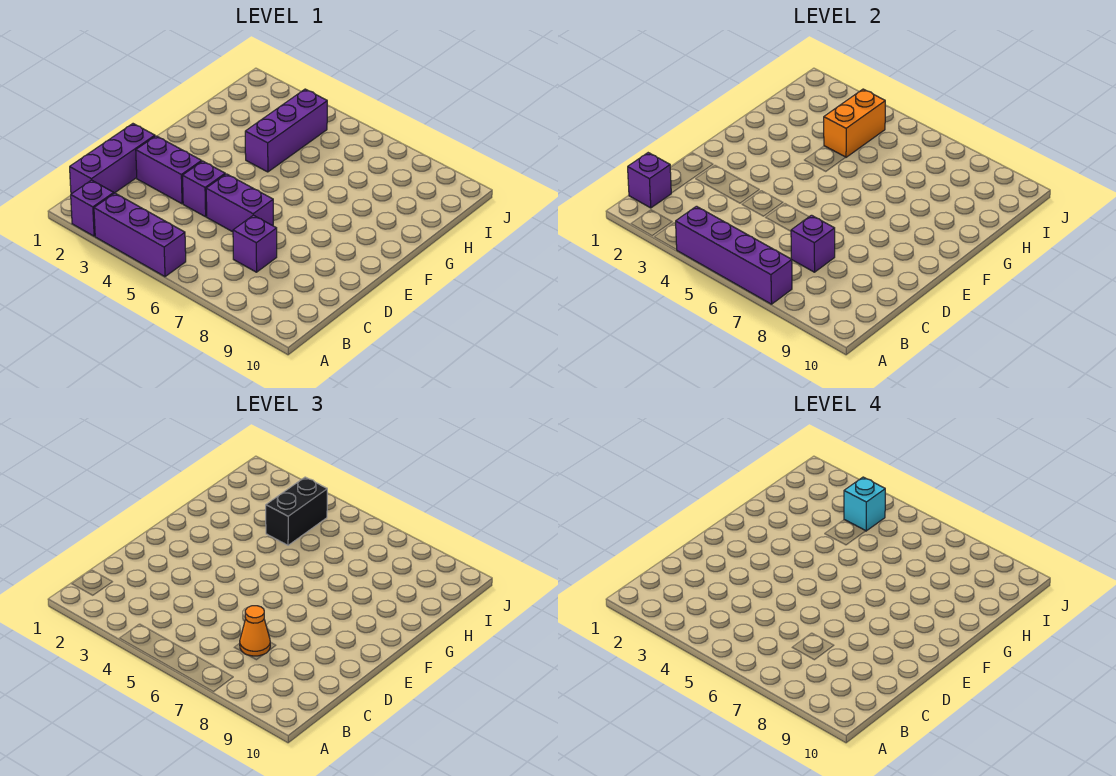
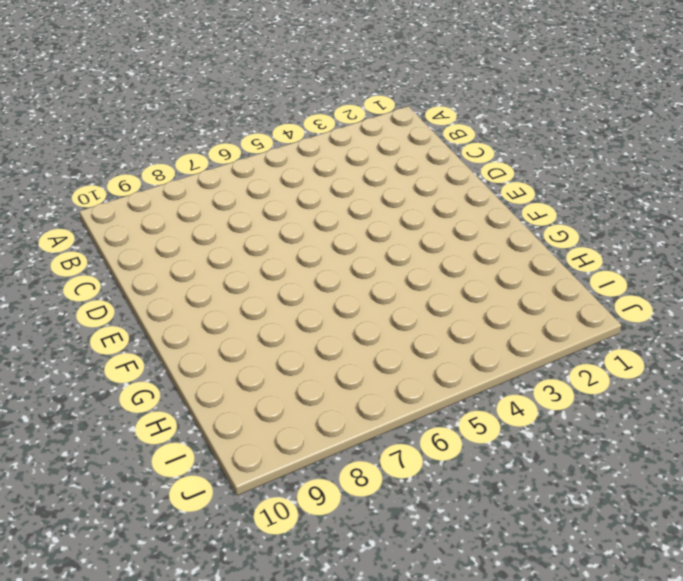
none -> purple 1x1 brick [71,180,114,236]
none -> purple 1x3 brick [94,193,186,277]
none -> purple 1x3 brick [70,124,155,194]

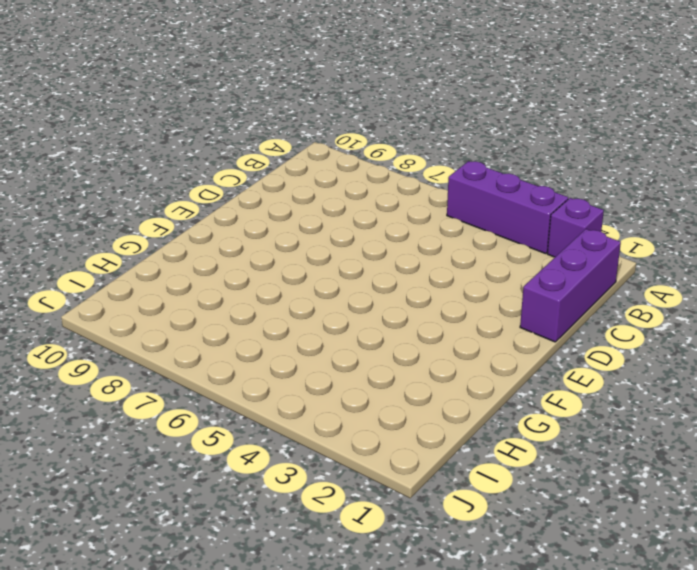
none -> purple 1x1 brick [233,215,277,272]
none -> purple 1x2 brick [136,136,202,204]
none -> purple 1x1 brick [183,161,225,217]

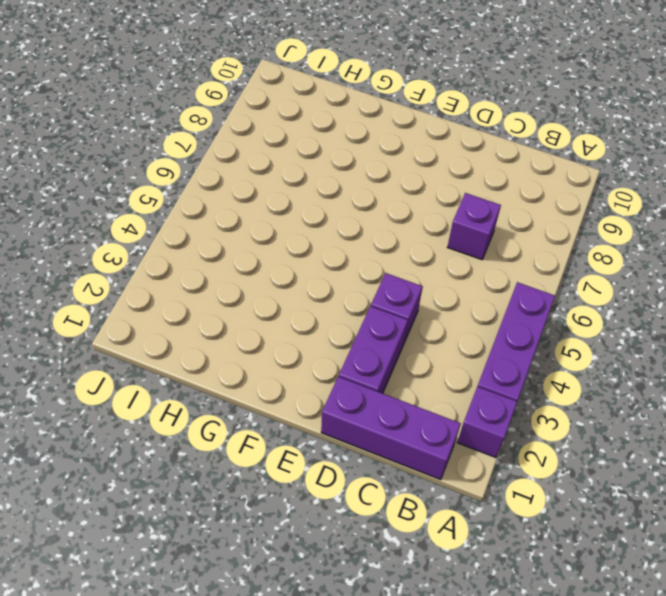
none -> purple 1x2 brick [206,174,273,232]
none -> purple 1x3 brick [245,89,327,172]
none -> purple 1x4 brick [676,206,792,304]

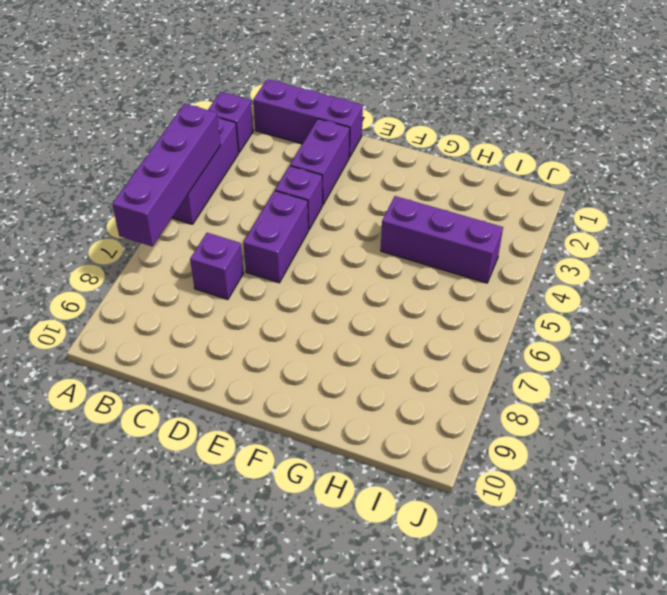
none -> purple 1x1 brick [628,153,671,208]
none -> purple 1x1 brick [791,215,835,272]
none -> orange 1x2 brick [824,89,885,157]

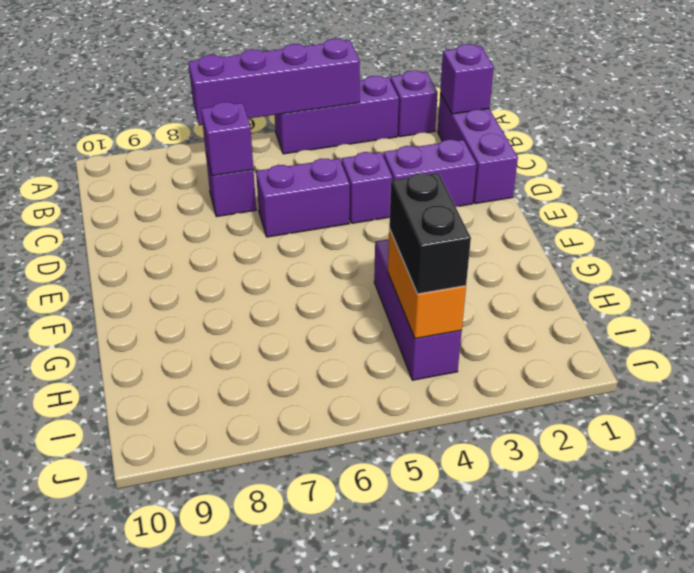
none -> orange 1x1 cone [240,606,270,656]
none -> cyan 1x1 brick [844,477,885,531]

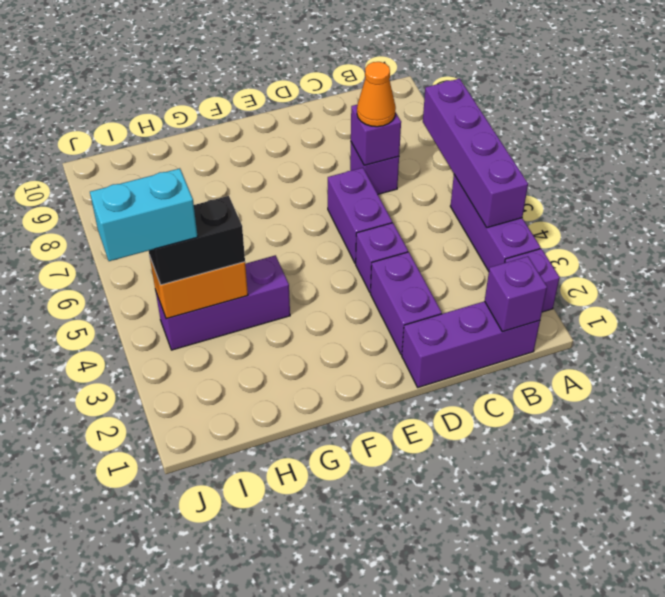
cyan 1x2 brick [90,168,198,261] -> cyan 1x1 brick [844,477,885,531]

